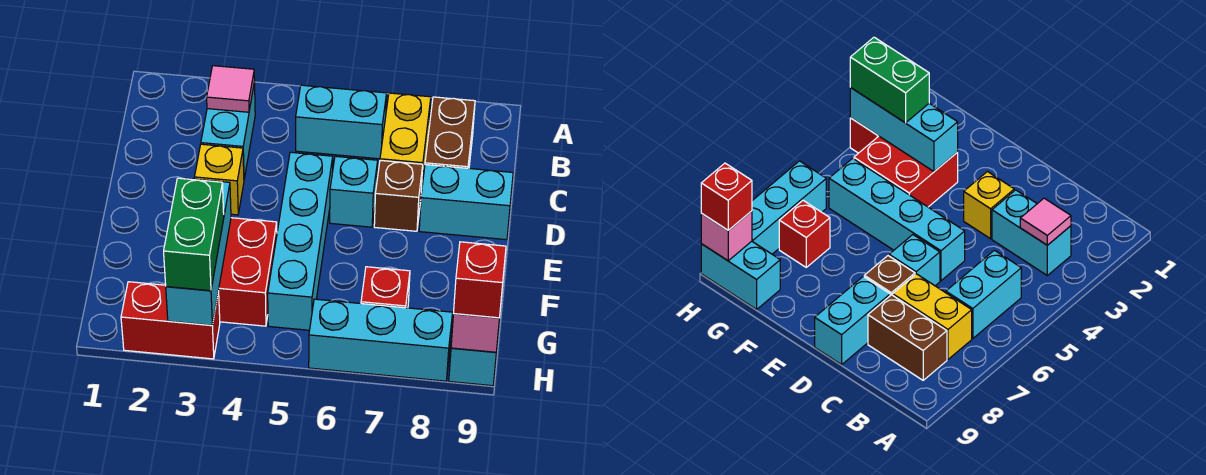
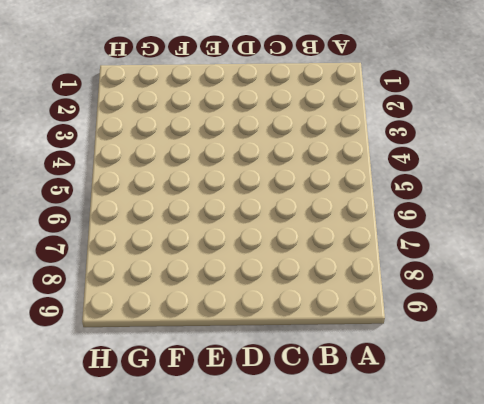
none -> cyan 1x2 brick [201,82,255,179]
none -> cyan 1x2 brick [296,85,387,159]
none -> yellow 1x2 brick [380,93,431,193]

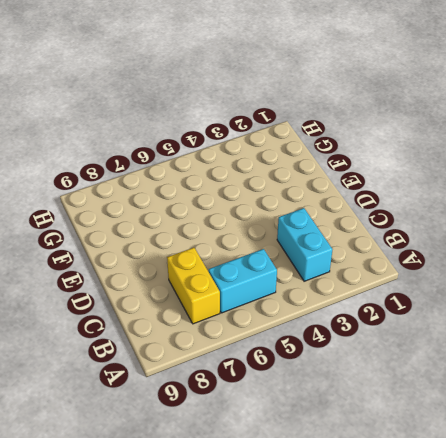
none -> brown 1x2 brick [425,97,475,168]
none -> yellow 1x1 brick [195,144,244,215]
none -> cyan 1x4 brick [268,152,333,330]

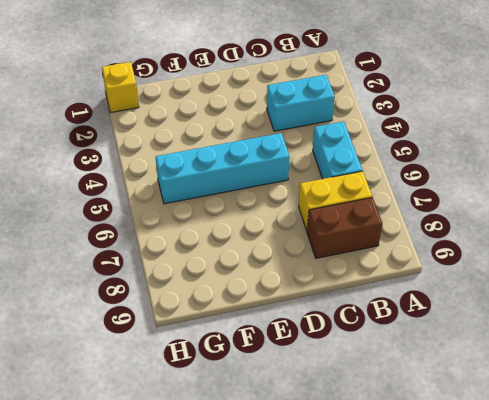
yellow 1x1 brick [102,62,139,113] -> yellow 1x1 brick moved to [195,144,244,215]
none -> cyan 1x1 brick [330,156,378,227]
none -> brown 1x1 brick [374,160,423,231]
none -> cyan 1x2 brick [419,165,513,240]

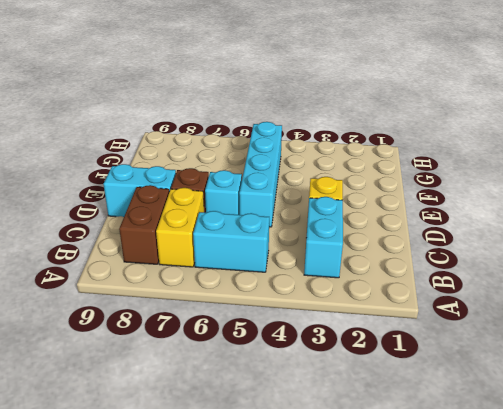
none -> red 2x2 brick [219,218,277,326]
none -> red 1x1 brick [361,267,410,308]
none -> cyan 1x2 brick [449,341,498,386]

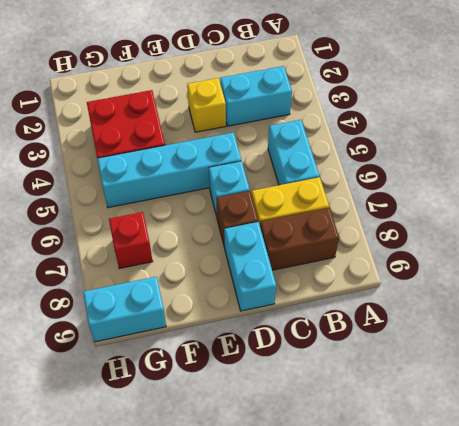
none -> red 1x2 brick [121,282,220,359]
none -> cyan 1x3 brick [309,299,453,381]
none -> pink 1x1 tile [207,66,255,112]

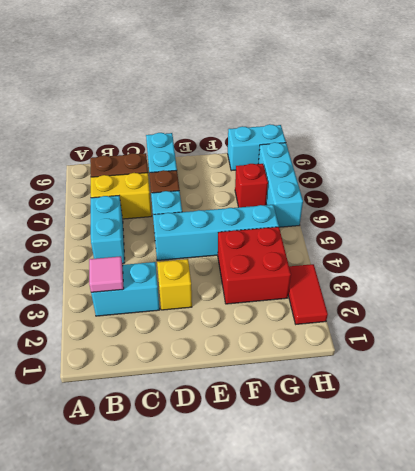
red 1x2 tile [288,264,328,324] -> red 1x2 brick [121,282,220,359]
none -> cyan 1x3 brick [166,178,231,325]
none -> pink 1x1 brick [451,314,499,352]
none -> green 1x2 brick [164,178,224,291]

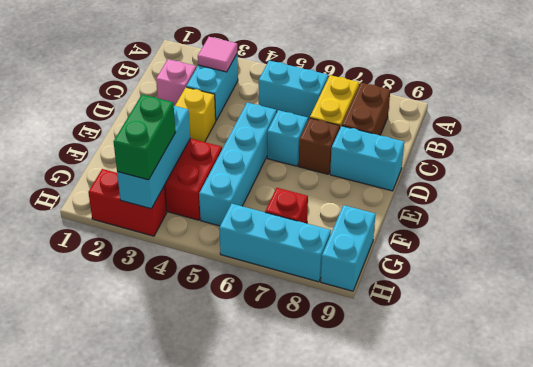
pink 1x1 brick [156,59,196,106] -> pink 1x1 brick moved to [451,314,499,352]
none -> red 1x1 brick [454,242,506,318]

